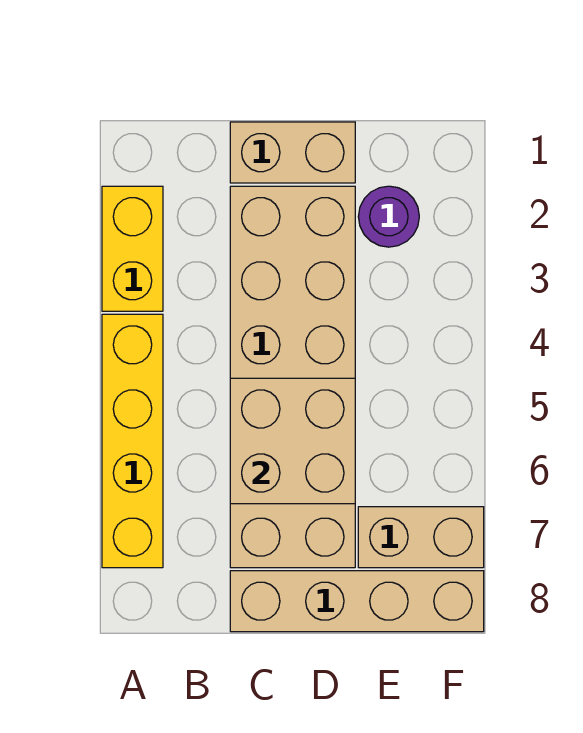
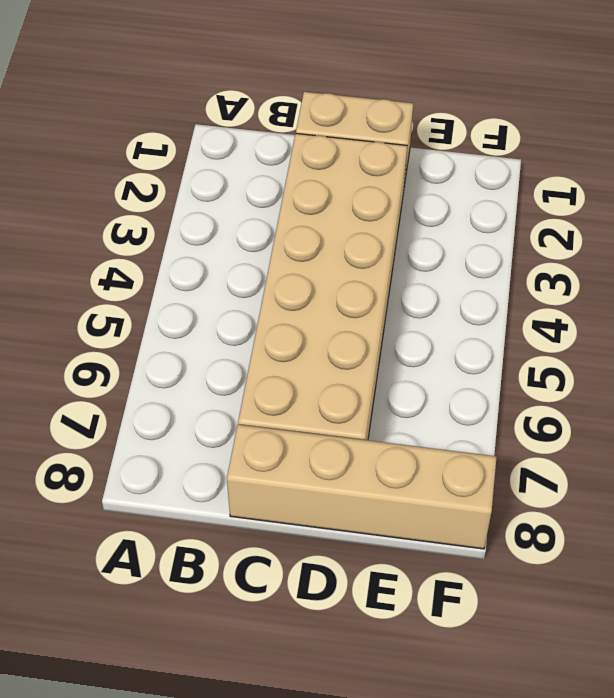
none -> yellow 1x2 brick [102,186,163,311]
none -> yellow 1x4 brick [102,314,163,568]

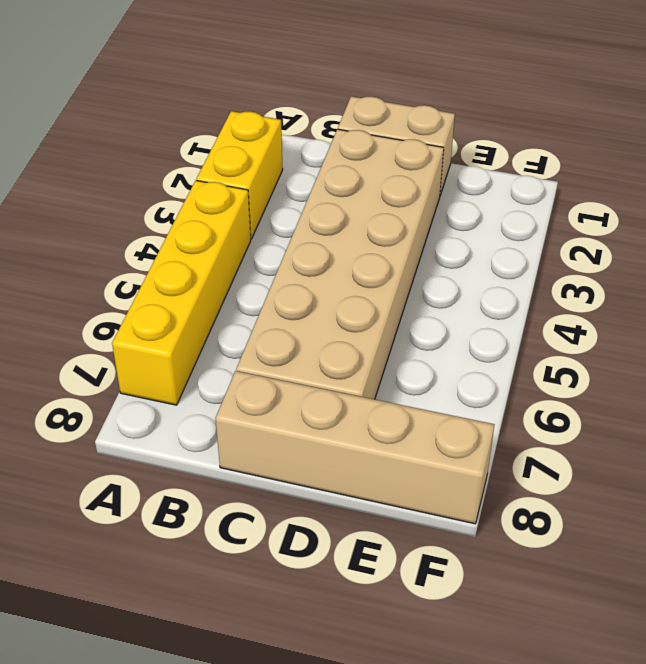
none -> purple 1x1 round brick [358,186,419,247]
none -> tan 1x2 brick [358,507,484,568]

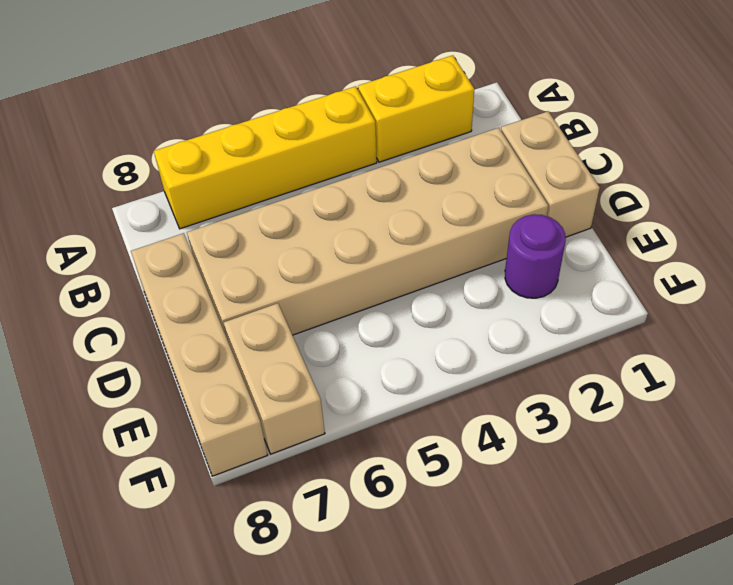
none -> tan 2x2 brick [230,378,355,504]

